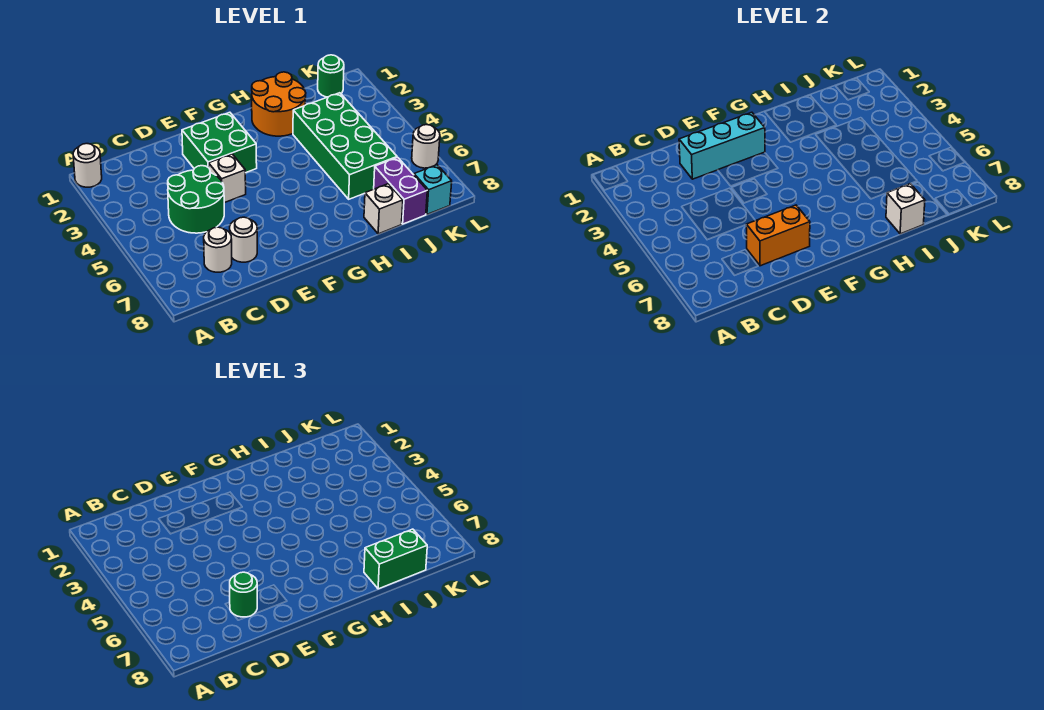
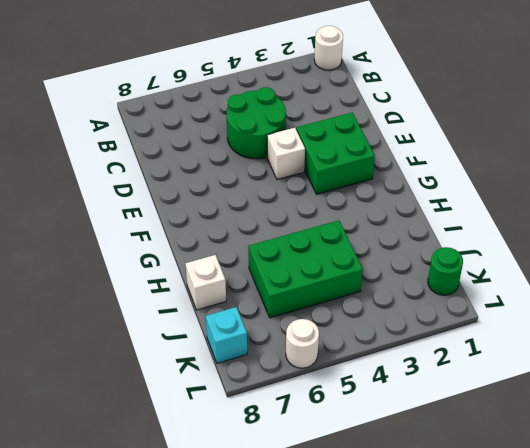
green 2x3 brick [248,220,363,318] -> green 2x4 brick [293,93,397,199]
none -> white 1x1 round brick [204,227,232,272]
none -> white 1x1 round brick [230,217,257,262]
none -> orange 2x2 round brick [252,72,306,136]

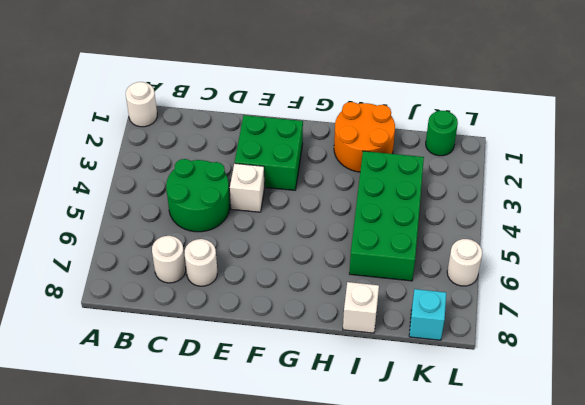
none -> purple 1x2 brick [374,157,427,224]
none -> cyan 1x3 brick [679,112,765,179]
none -> orange 1x2 brick [746,205,810,266]

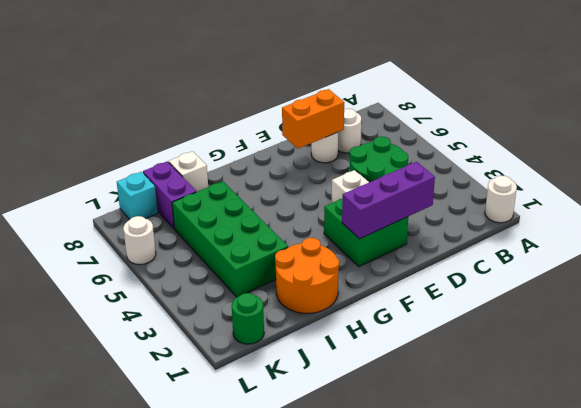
purple 1x3 brick [342,162,435,239] -> cyan 1x3 brick [679,112,765,179]
none -> white 1x1 brick [886,184,925,234]
none -> green 1x1 round brick [230,572,257,617]
none -> green 1x2 brick [364,529,427,589]

